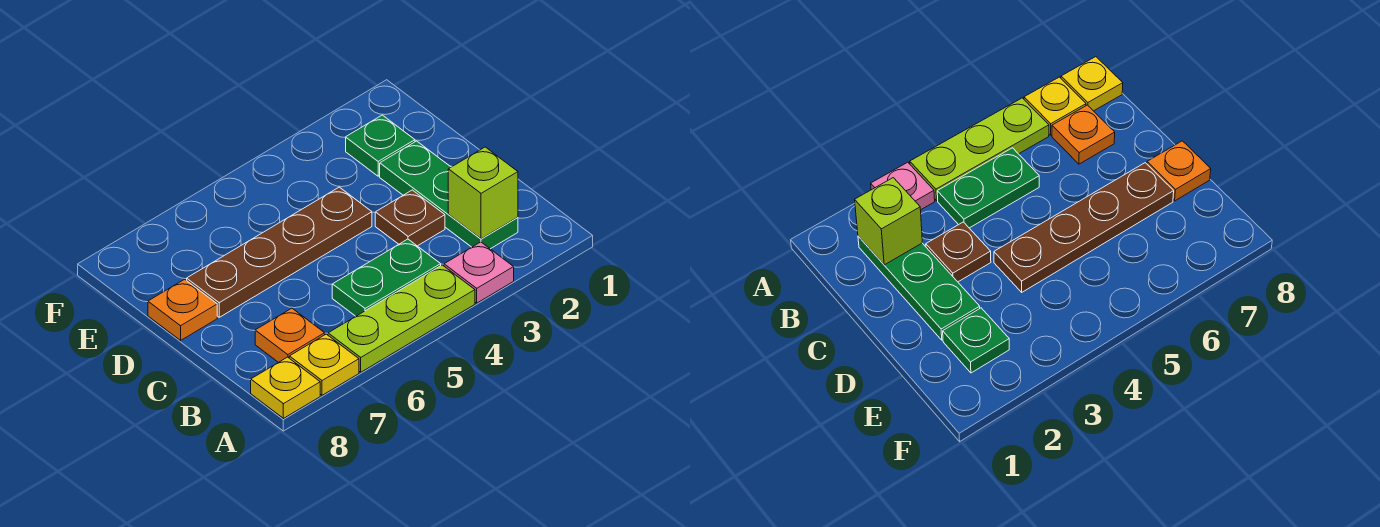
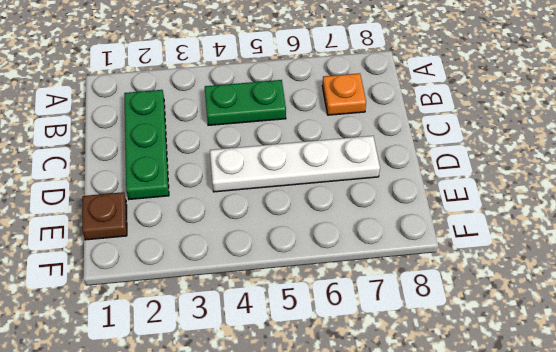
white 1x4 plate [210,136,380,192] -> brown 1x4 plate [187,187,372,317]
brown 1x1 plate [82,192,127,240] -> brown 1x1 plate moved to [375,190,445,246]
none -> pink 1x1 plate [444,242,514,303]
none -> lime 1x3 plate [328,265,475,372]
none -> yellow 1x1 plate [289,334,359,395]

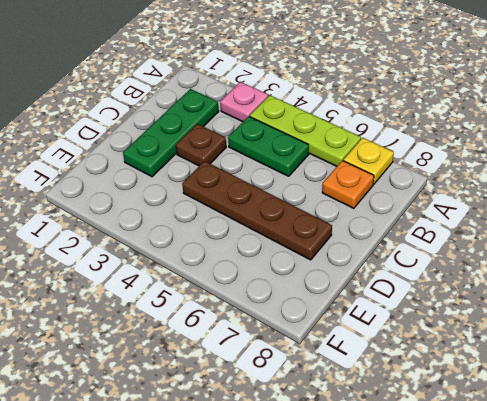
none -> yellow 1x1 plate [251,357,320,418]
none -> orange 1x1 plate [148,279,217,340]
none -> green 1x1 plate [346,115,415,176]

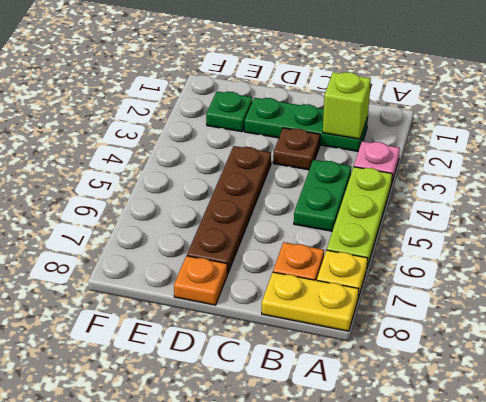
yellow 1x2 plate [262,272,359,331] -> yellow 1x1 plate [251,357,320,418]

